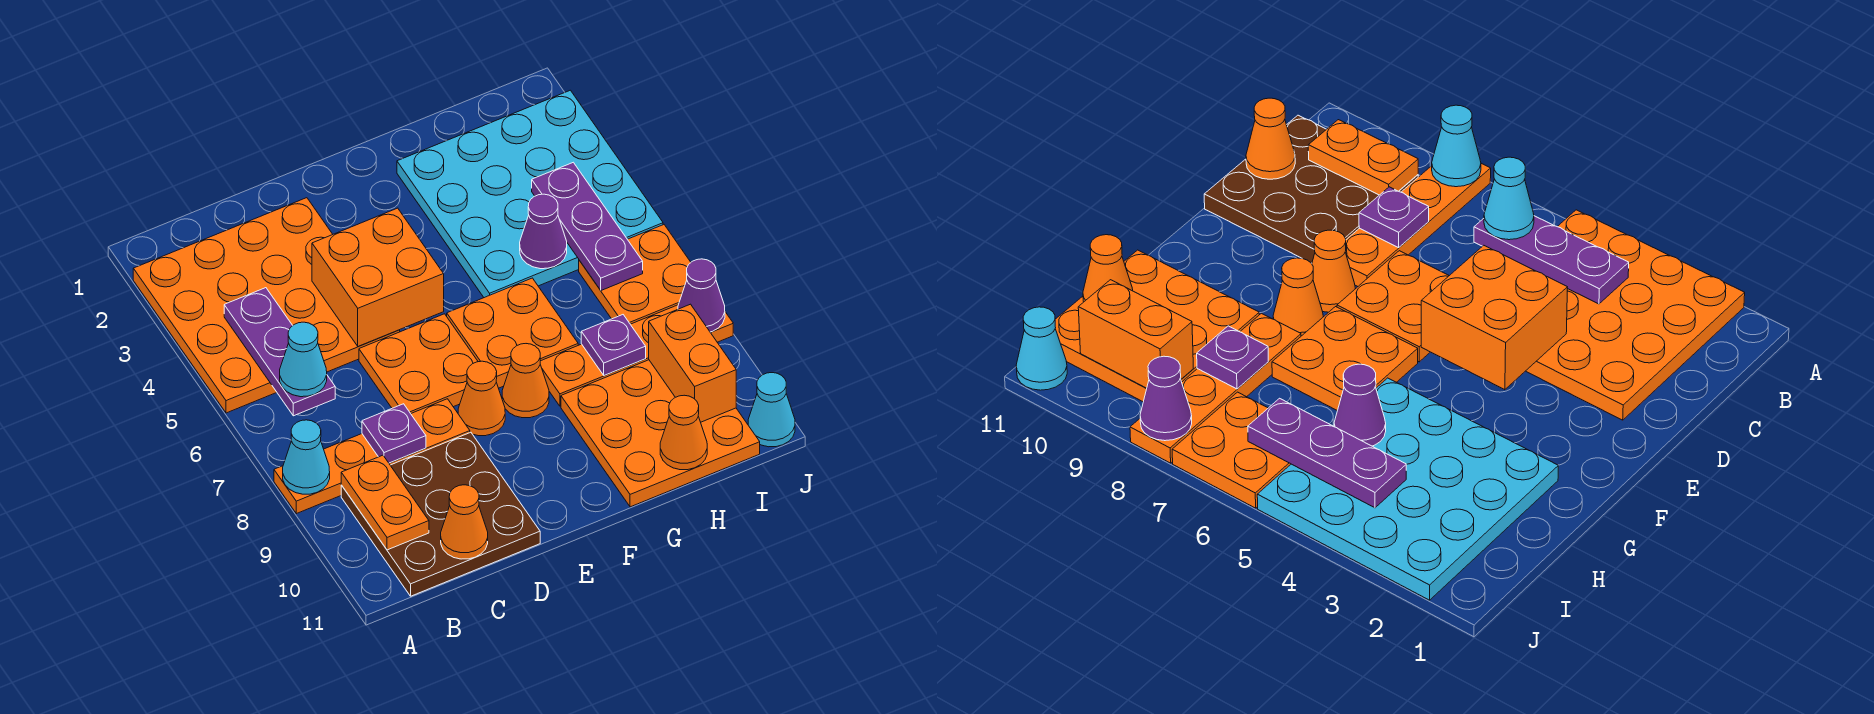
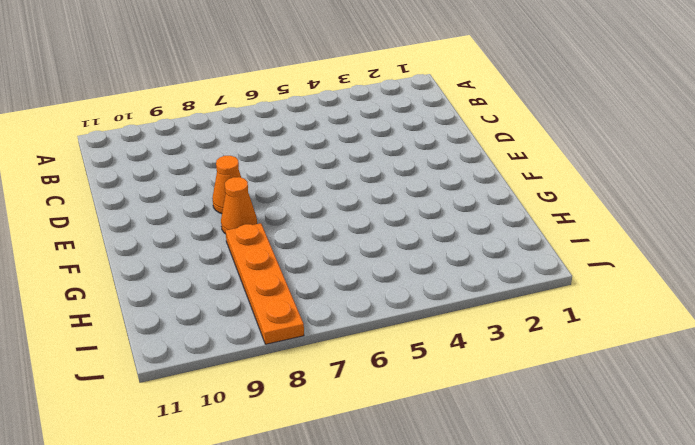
none -> orange 4x4 plate [133,198,400,413]
none -> orange 1x4 plate [274,399,470,514]
none -> brown 3x3 plate [341,432,540,596]

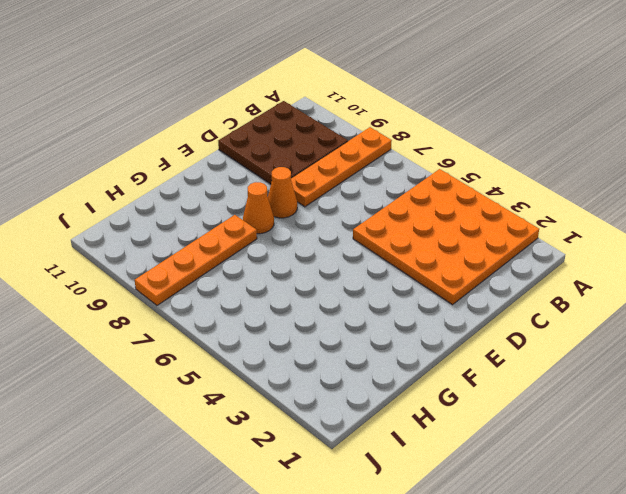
none -> orange 2x2 plate [359,314,478,414]
none -> orange 2x2 plate [447,278,578,388]
none -> cyan 4x4 plate [397,90,663,298]

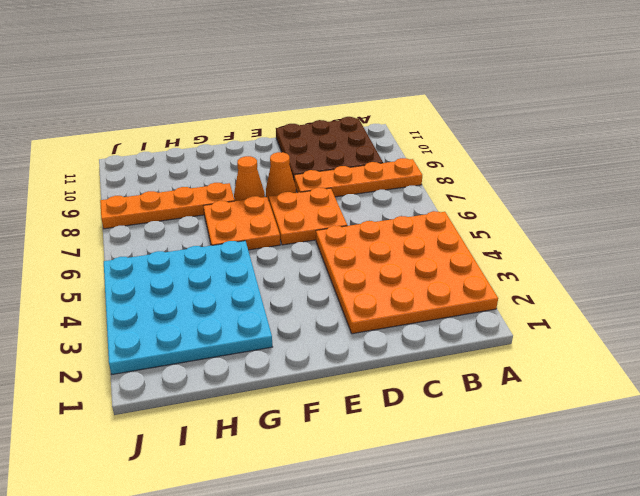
none -> orange 3x3 plate [561,360,760,507]
none -> orange 2x2 plate [579,225,691,324]
none -> cyan 1x1 cone [748,373,795,447]

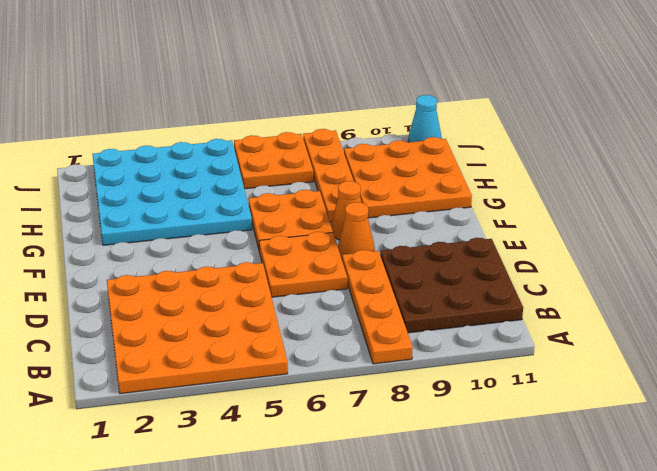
none -> cyan 1x1 cone [283,420,330,494]
none -> purple 1x3 plate [224,288,335,416]
none -> orange 1x2 plate [341,455,429,550]

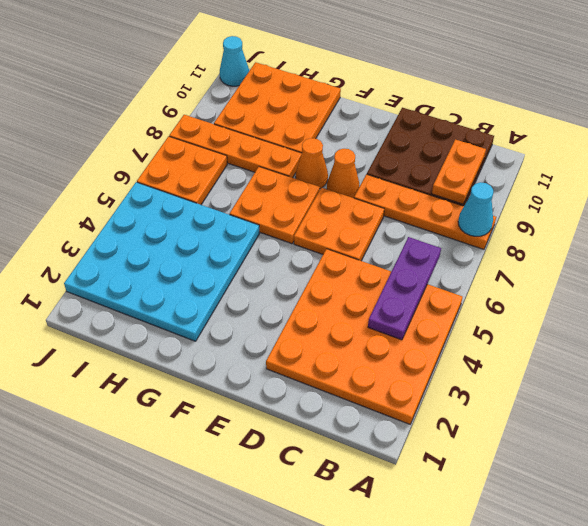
none -> purple 1x1 plate [362,404,426,463]
none -> orange 1x1 cone [441,485,488,559]
none -> orange 2x2 brick [312,208,444,347]

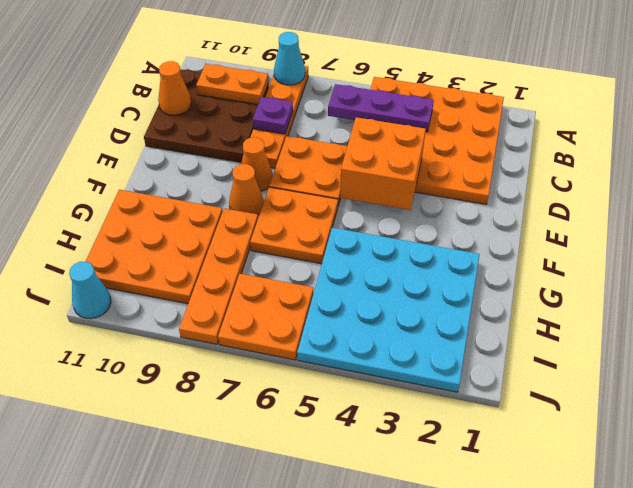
none -> purple 1x1 cone [520,194,567,269]
none -> purple 1x1 plate [581,315,646,376]
none -> orange 1x1 cone [660,395,707,470]

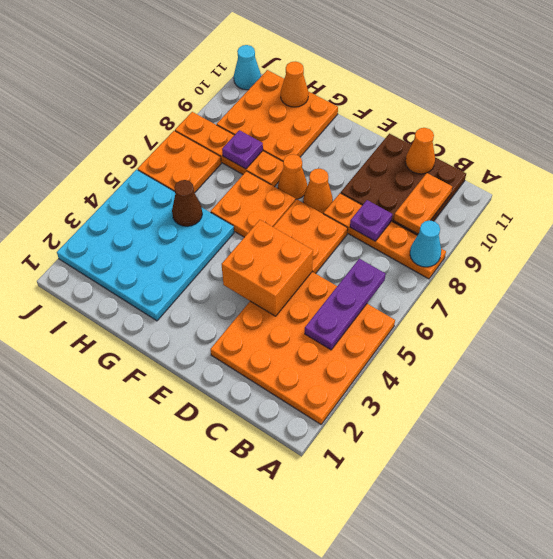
brown 1x1 cone [172,180,202,226] -> purple 1x1 cone [520,194,567,269]
none -> purple 1x3 plate [532,162,643,290]
none -> orange 1x2 brick [649,304,736,422]
none -> purple 1x1 cone [678,259,725,332]

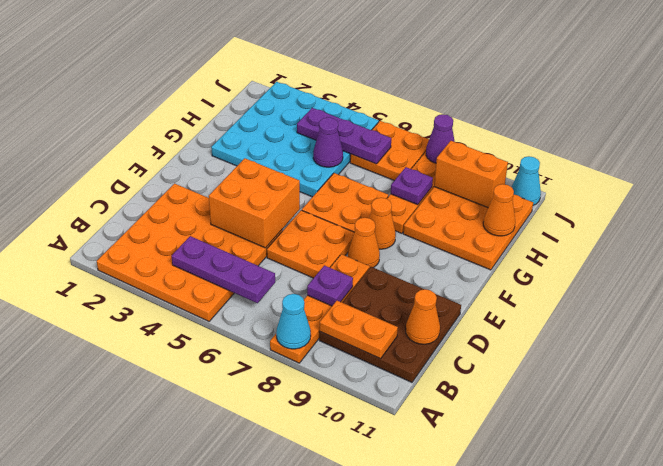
none -> cyan 1x1 cone [280,322,327,397]

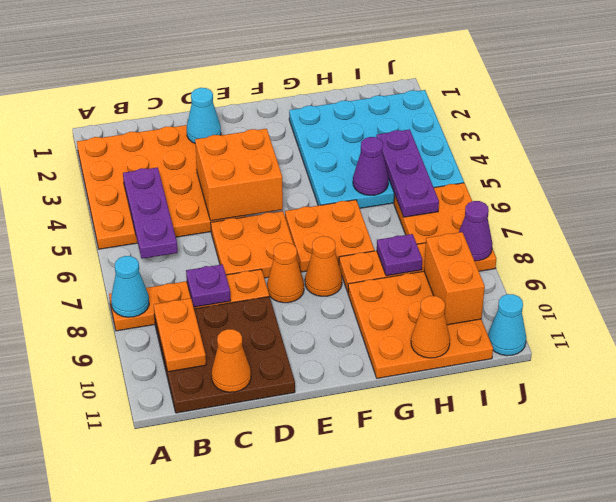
cyan 1x1 cone [187,88,221,143] -> cyan 1x1 cone moved to [280,322,327,397]

